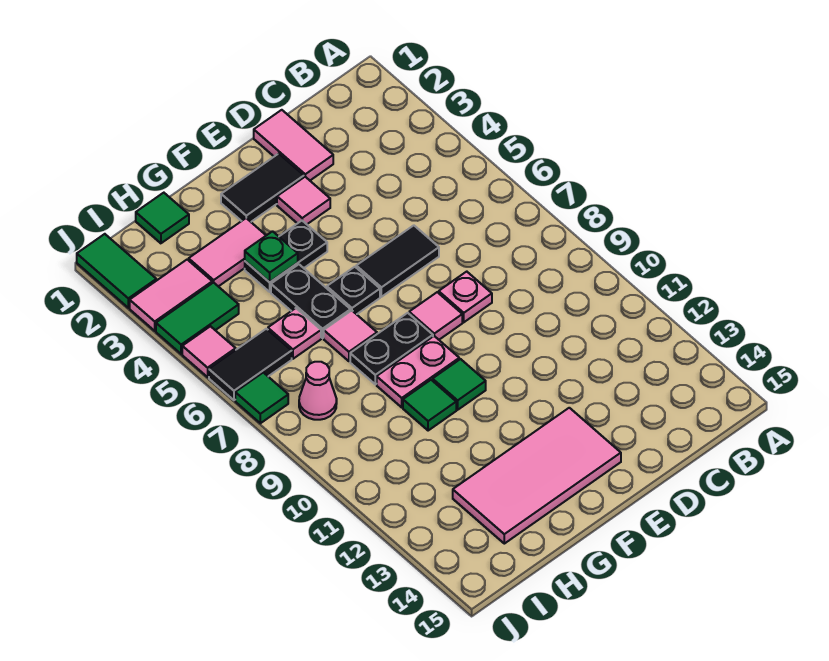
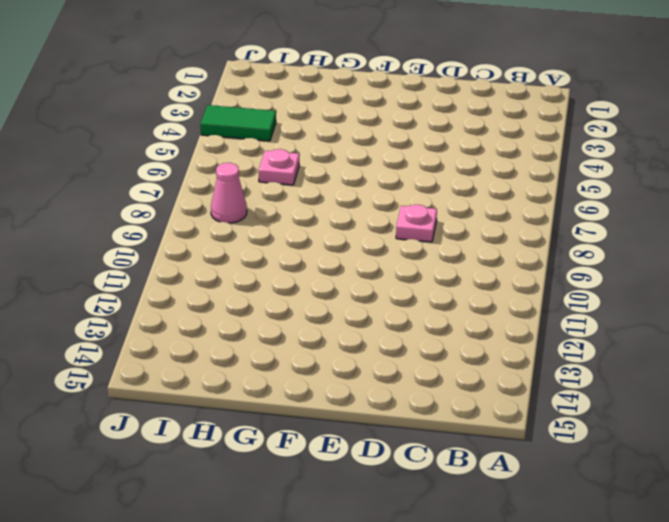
none -> pink 1x2 tile [254,110,333,180]
none -> black 1x2 tile [356,225,439,297]
none -> black 1x2 tile [221,154,304,222]

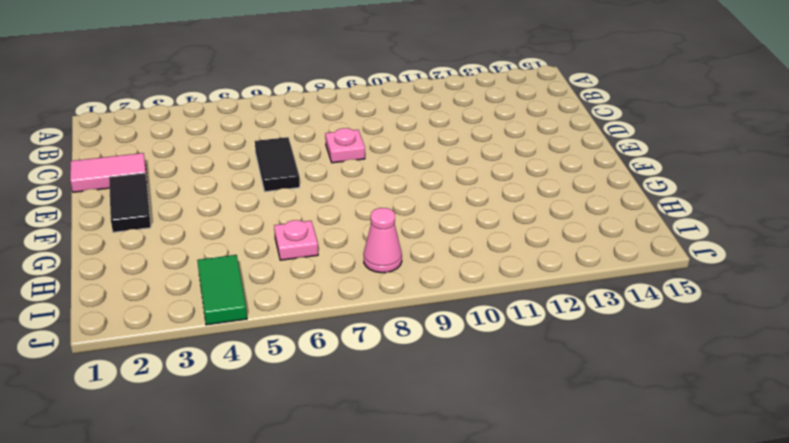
none -> pink 1x1 tile [277,177,330,224]
none -> pink 1x1 tile [409,292,462,340]
none -> pink 2x4 tile [453,408,621,544]

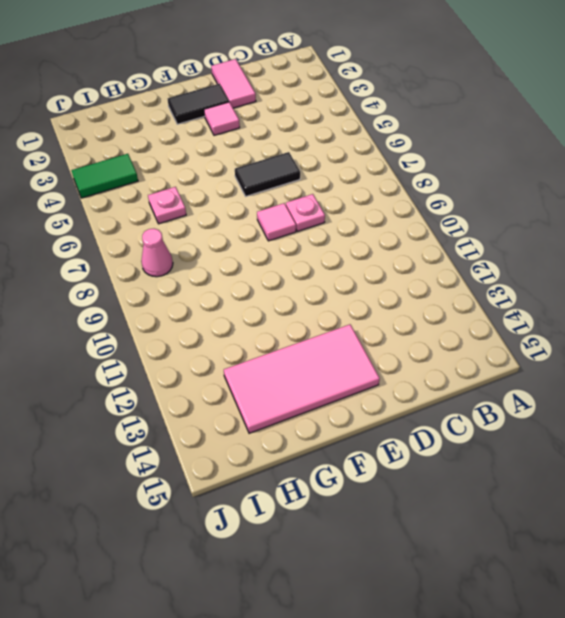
none -> black 1x2 plate [245,221,327,292]
none -> black 1x1 plate [327,267,380,314]
none -> black 1x2 plate [350,313,433,384]

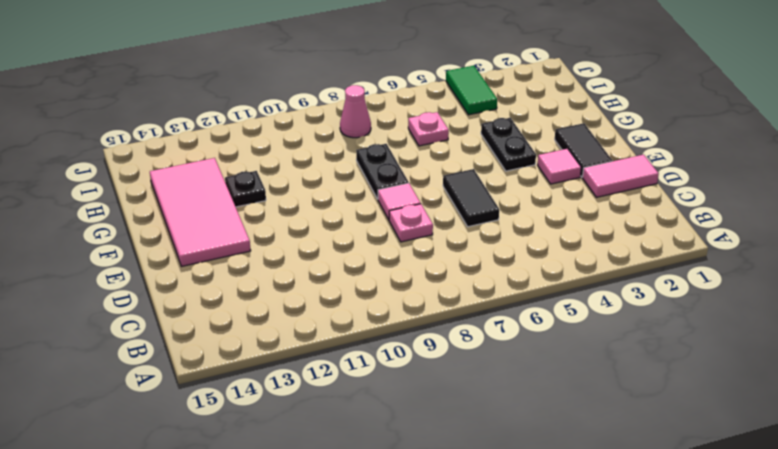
black 1x1 plate [225,171,266,207] -> black 1x1 plate moved to [327,267,380,314]
none -> pink 1x2 plate [377,336,459,407]
none -> green 1x1 tile [433,359,486,410]
none -> pink 1x2 tile [189,218,266,286]

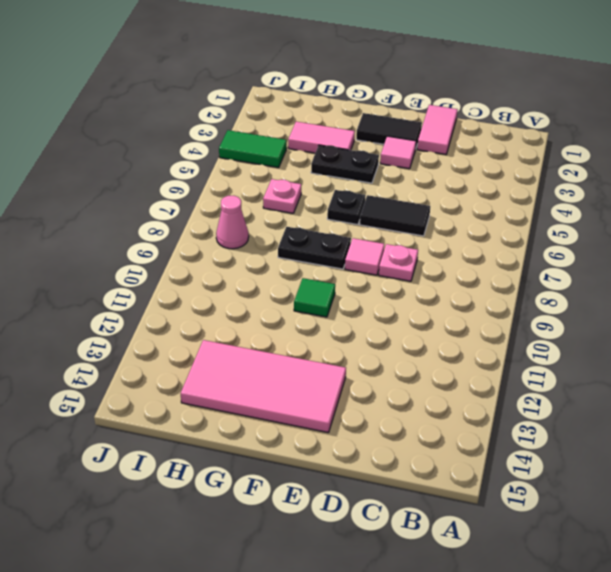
none -> pink 1x2 plate [377,336,459,407]
none -> black 1x2 plate [271,264,351,338]
none -> pink 1x1 tile [324,311,377,361]

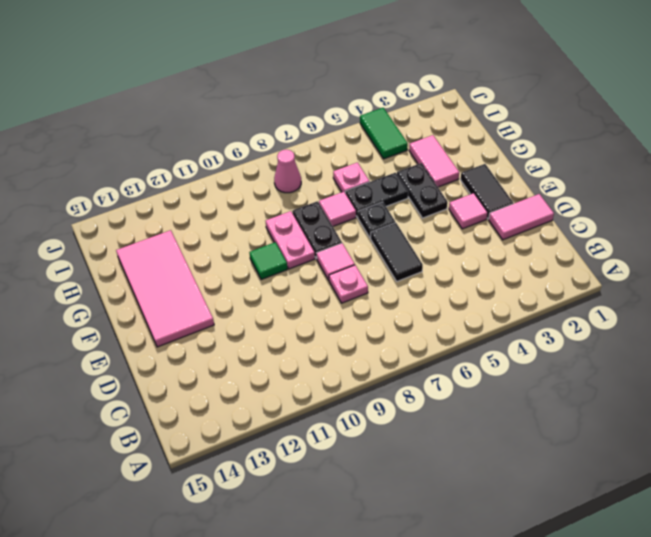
none -> green 1x1 tile [403,380,456,431]
none -> green 1x1 tile [136,193,189,243]
none -> pink 1x2 tile [130,260,212,331]

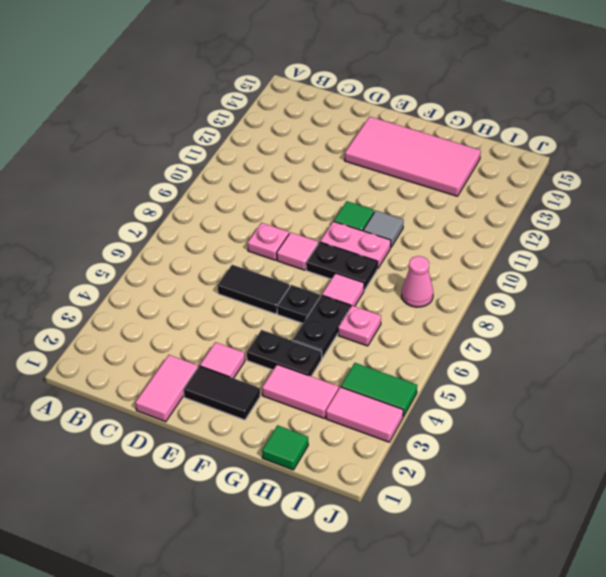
grey 1x1 tile [363,211,404,247] -> green 1x1 tile [403,380,456,431]
none -> black 1x2 tile [209,329,292,400]
none -> green 1x2 tile [77,234,156,308]
none -> pink 1x1 tile [182,326,236,377]

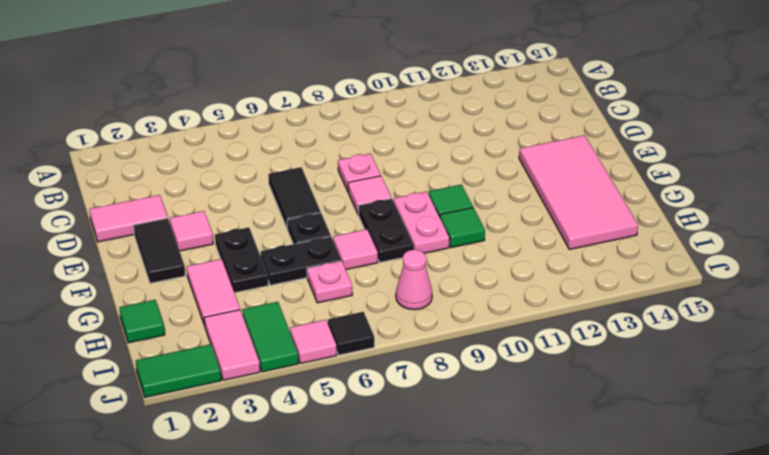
black 1x1 tile [328,312,374,355] -> black 1x2 tile [209,329,292,400]
none -> green 1x1 tile [235,372,288,423]
none -> green 1x1 plate [245,231,298,282]

